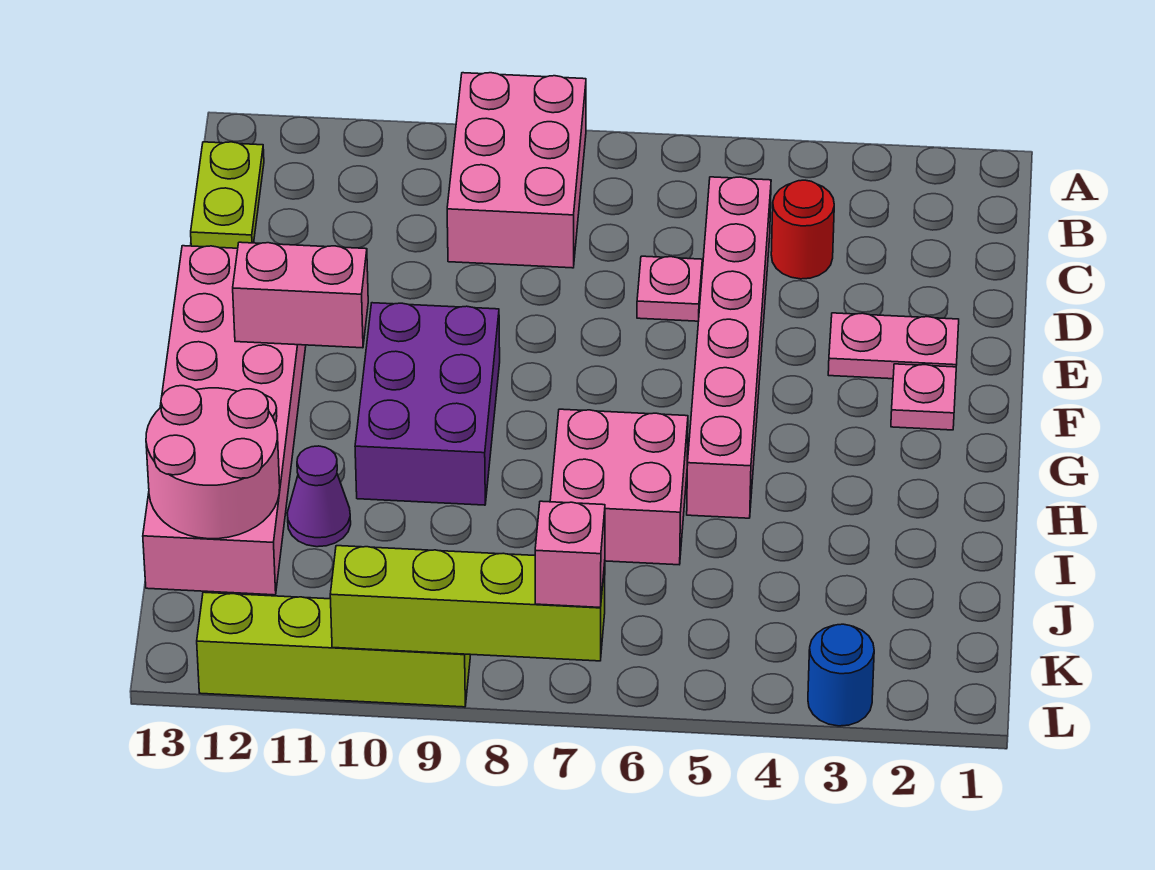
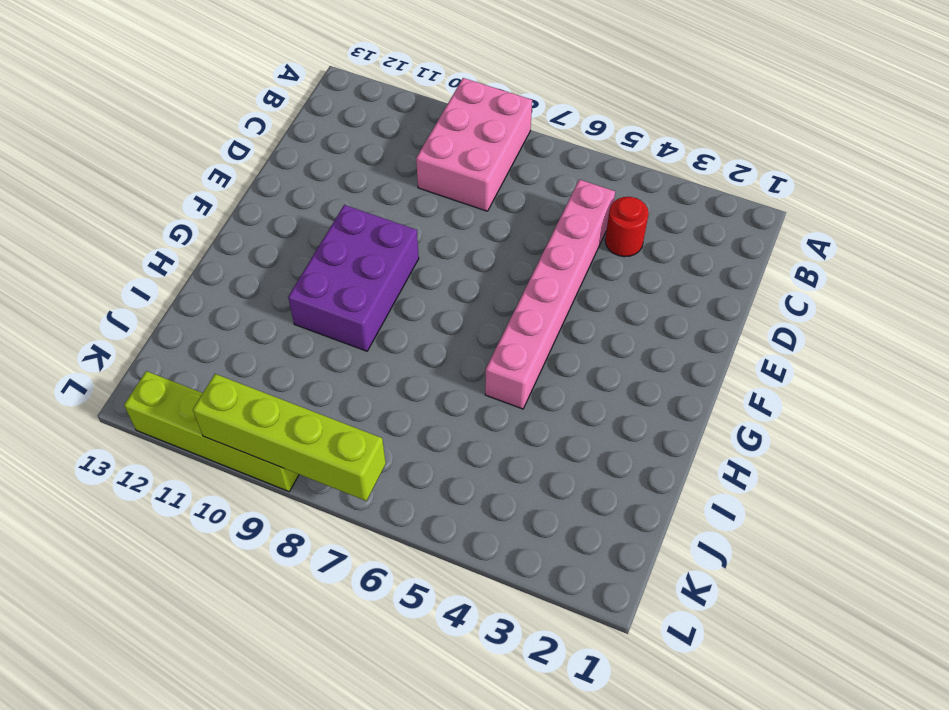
none -> lime 1x2 plate [191,142,264,248]
none -> pink 1x1 plate [637,256,702,321]
none -> pink 1x2 plate [828,313,959,379]

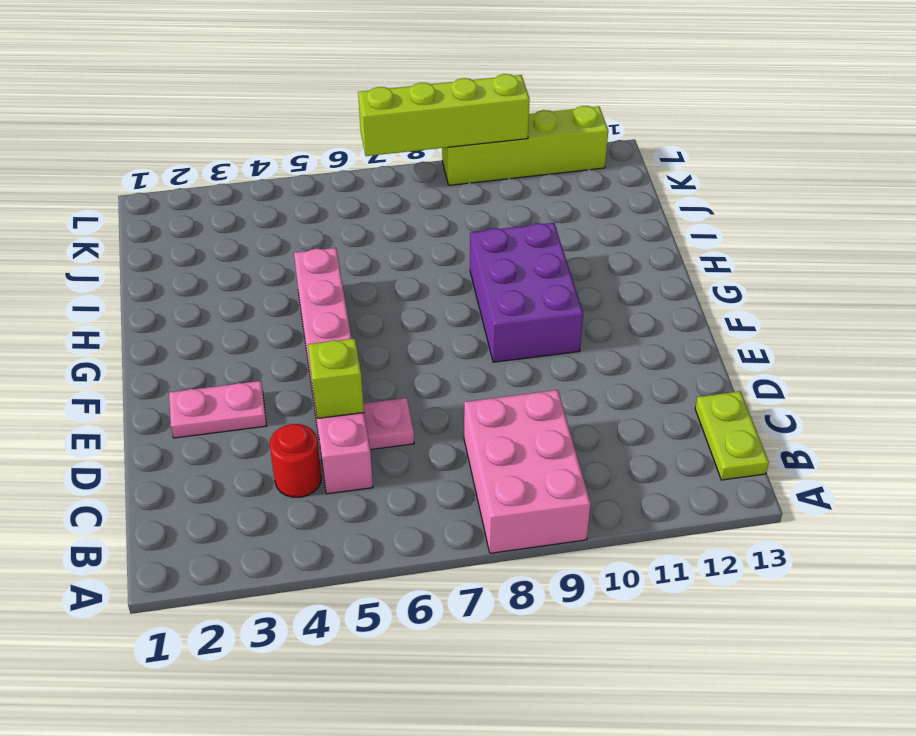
lime 1x1 brick [308,338,364,418] -> none
none -> pink 2x6 brick [143,246,306,595]
none -> pink 1x1 plate [891,364,956,430]
none -> pink 2x2 brick [550,409,688,565]

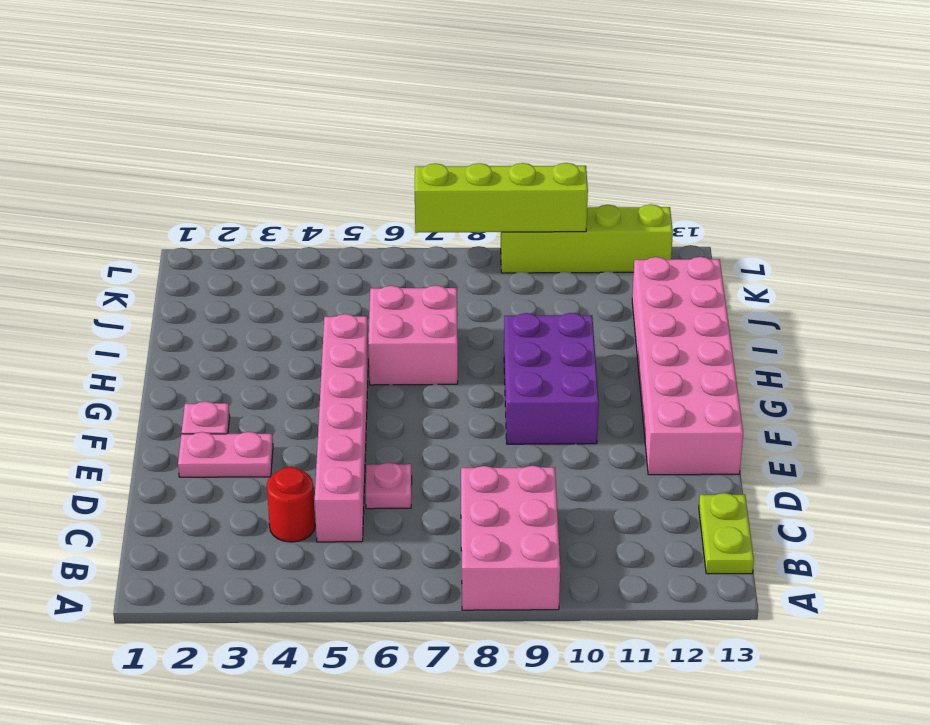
none -> purple 1x1 cone [287,446,351,547]
none -> blue 1x1 round brick [808,624,874,726]
none -> pink 1x2 brick [233,242,368,348]

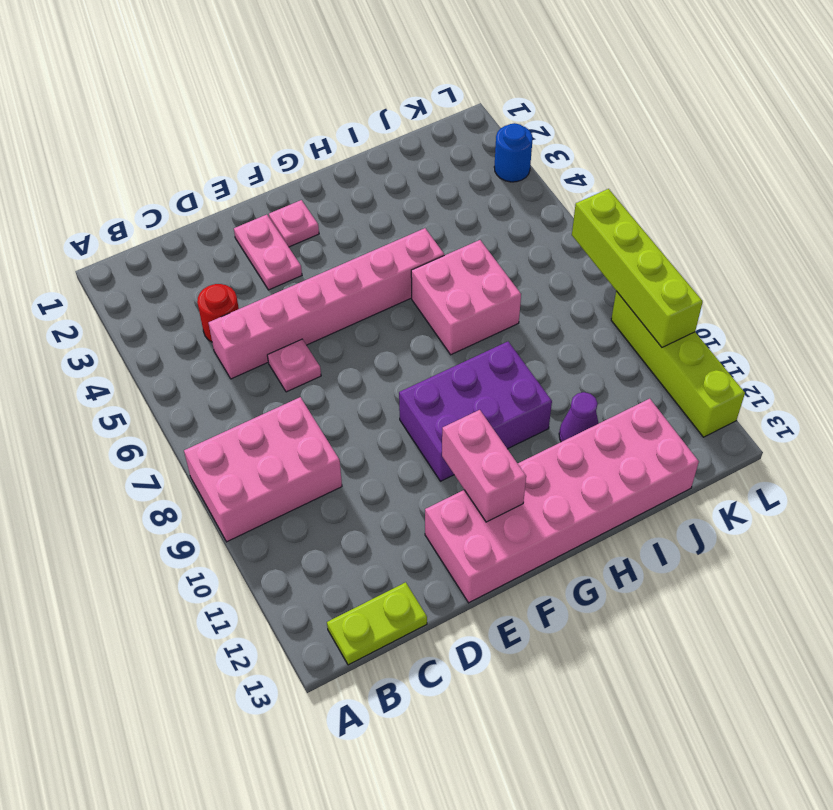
none -> pink 2x2 round brick [146,386,280,539]
none -> pink 1x1 brick [535,501,605,608]

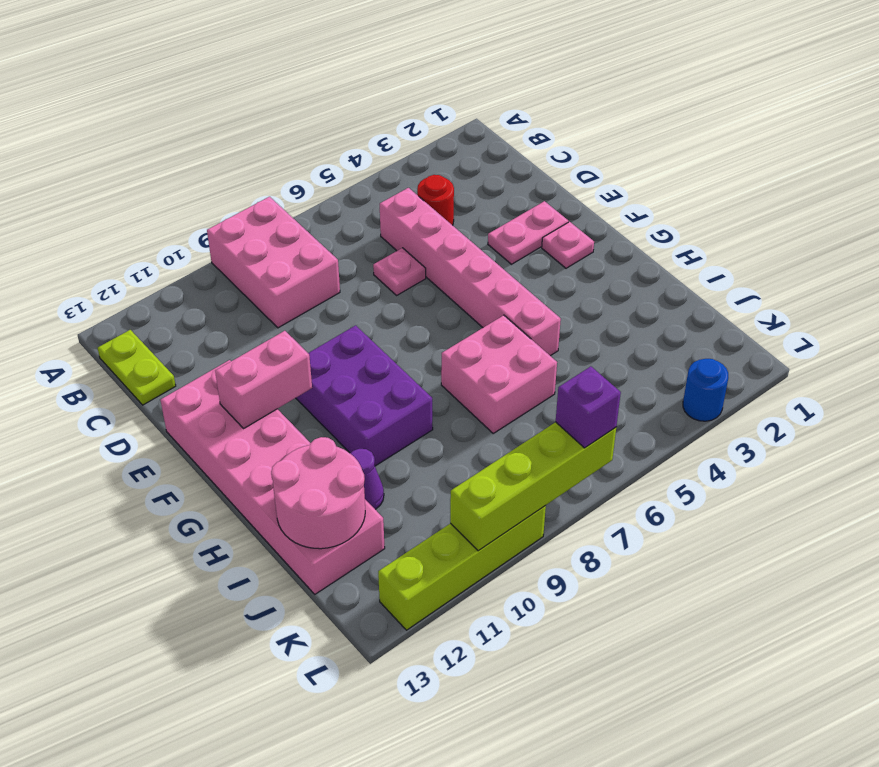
purple 1x1 brick [556,366,621,448] -> pink 1x1 brick [535,501,605,608]

